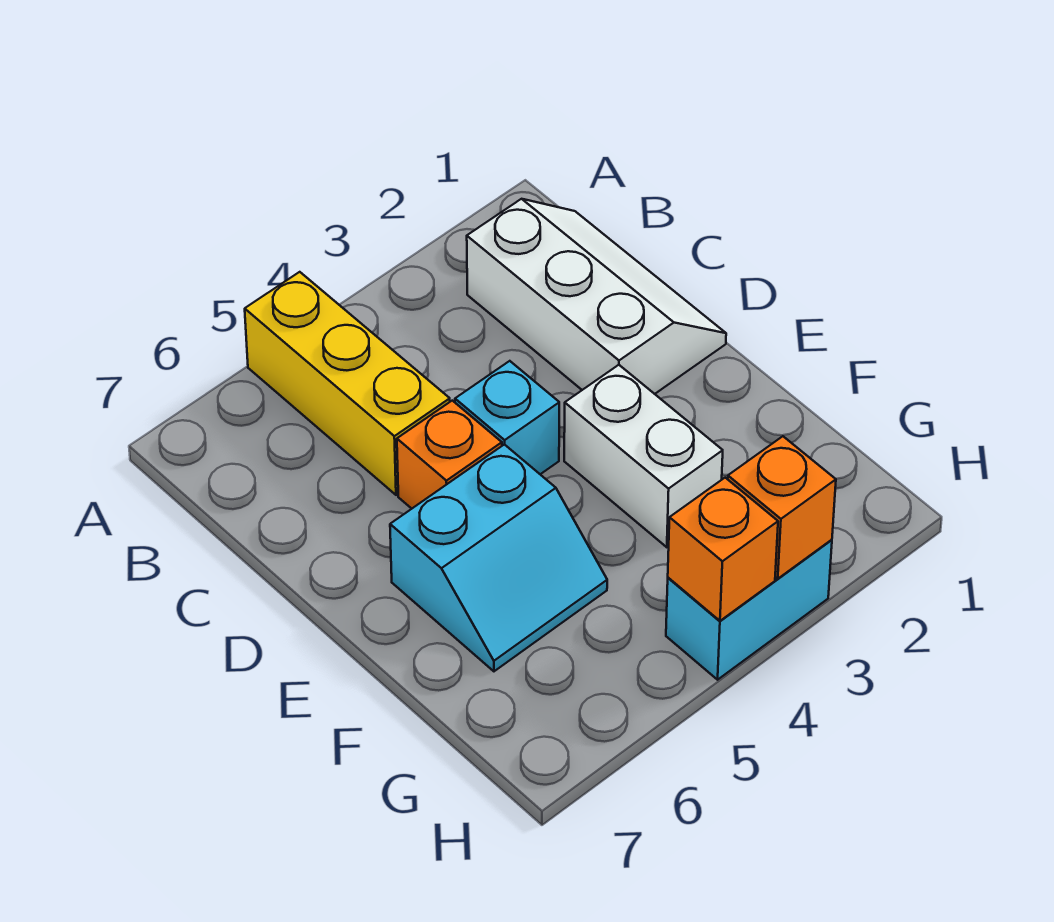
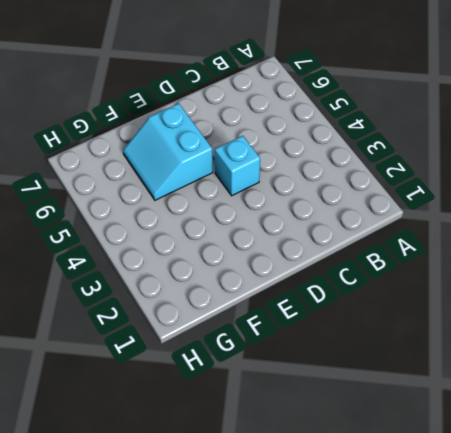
none -> yellow 1x3 brick [245,272,450,495]
none -> white 2x3 slope [467,199,726,394]

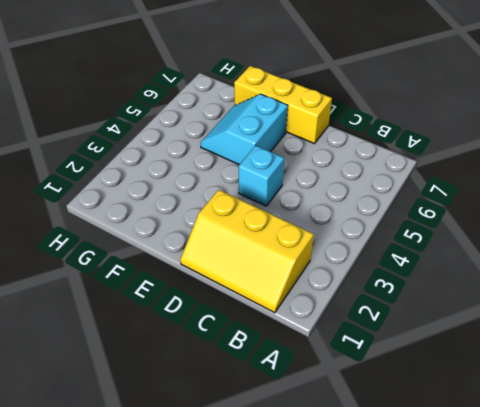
yellow 2x3 slope [180,190,314,313] -> white 2x3 slope [467,199,726,394]
yellow 1x3 brick [234,66,332,144] -> yellow 1x3 brick moved to [245,272,450,495]
none -> orange 1x1 brick [397,401,502,509]
none -> white 1x2 brick [564,365,723,547]

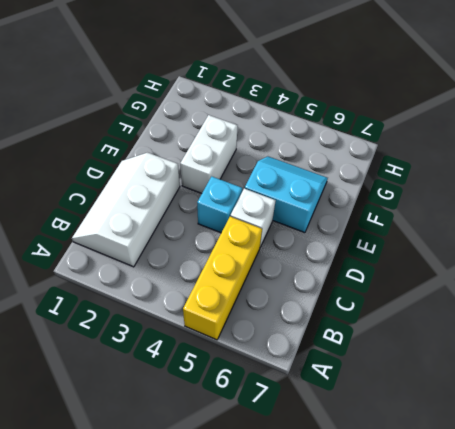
white 1x1 brick [230,188,276,247] -> orange 1x1 brick [397,401,502,509]
none -> cyan 1x2 brick [666,540,832,680]
none -> orange 1x1 brick [728,436,836,579]

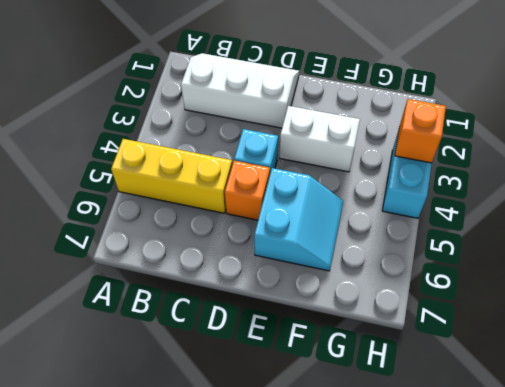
none -> orange 1x1 brick [668,478,778,621]

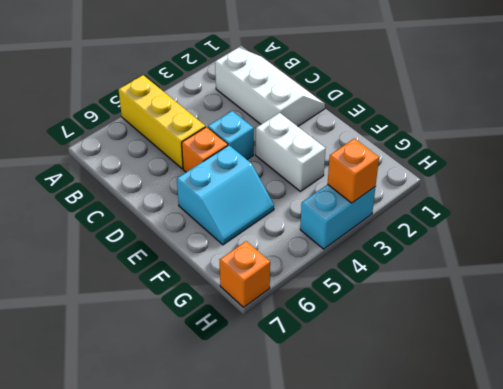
orange 1x1 brick [220,241,270,307] -> orange 1x1 brick moved to [668,478,778,621]

